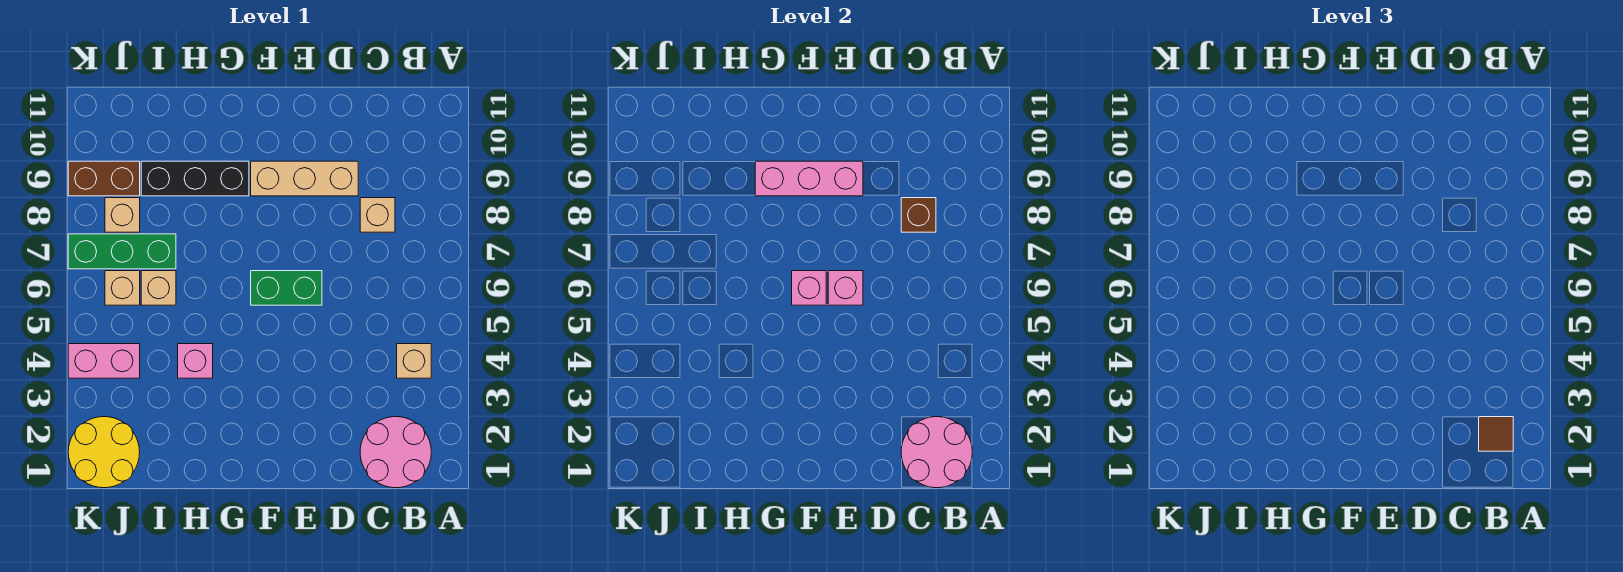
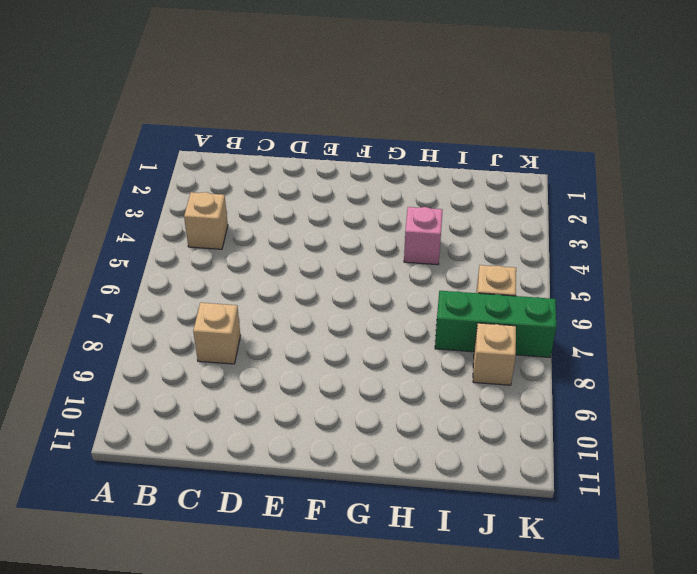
none -> pink 2x2 round brick [360,417,431,488]
none -> tan 1x3 brick [251,161,358,196]
none -> green 1x2 brick [251,271,322,305]

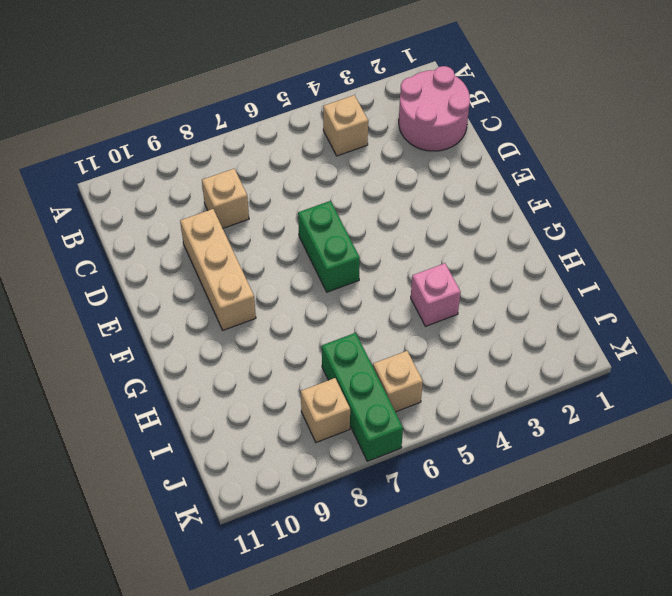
none -> black 1x3 brick [141,161,249,196]
none -> tan 1x1 brick [141,271,176,305]
none -> yellow 2x2 round brick [68,417,140,488]

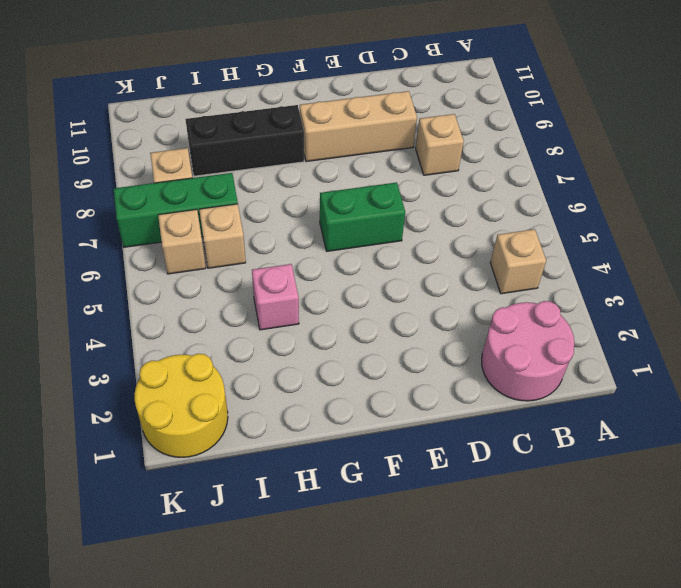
none -> pink 1x2 brick [68,344,140,378]
none -> brown 1x2 brick [68,161,140,196]
none -> pink 2x2 round brick [901,417,972,488]

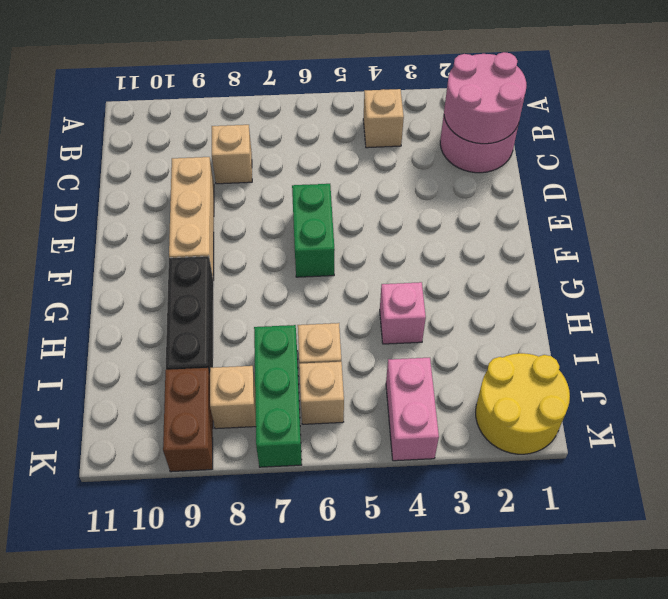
none -> brown 1x1 brick [901,198,936,232]
none -> pink 1x1 brick [828,271,863,305]
none -> pink 1x3 brick [755,161,863,196]

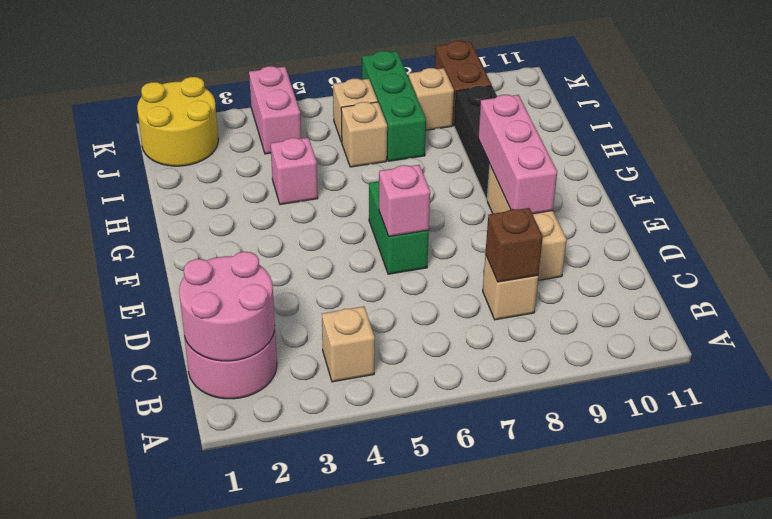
none -> pink 1x1 brick [792,271,826,305]
none -> brown 1x1 tile [1479,417,1513,451]

